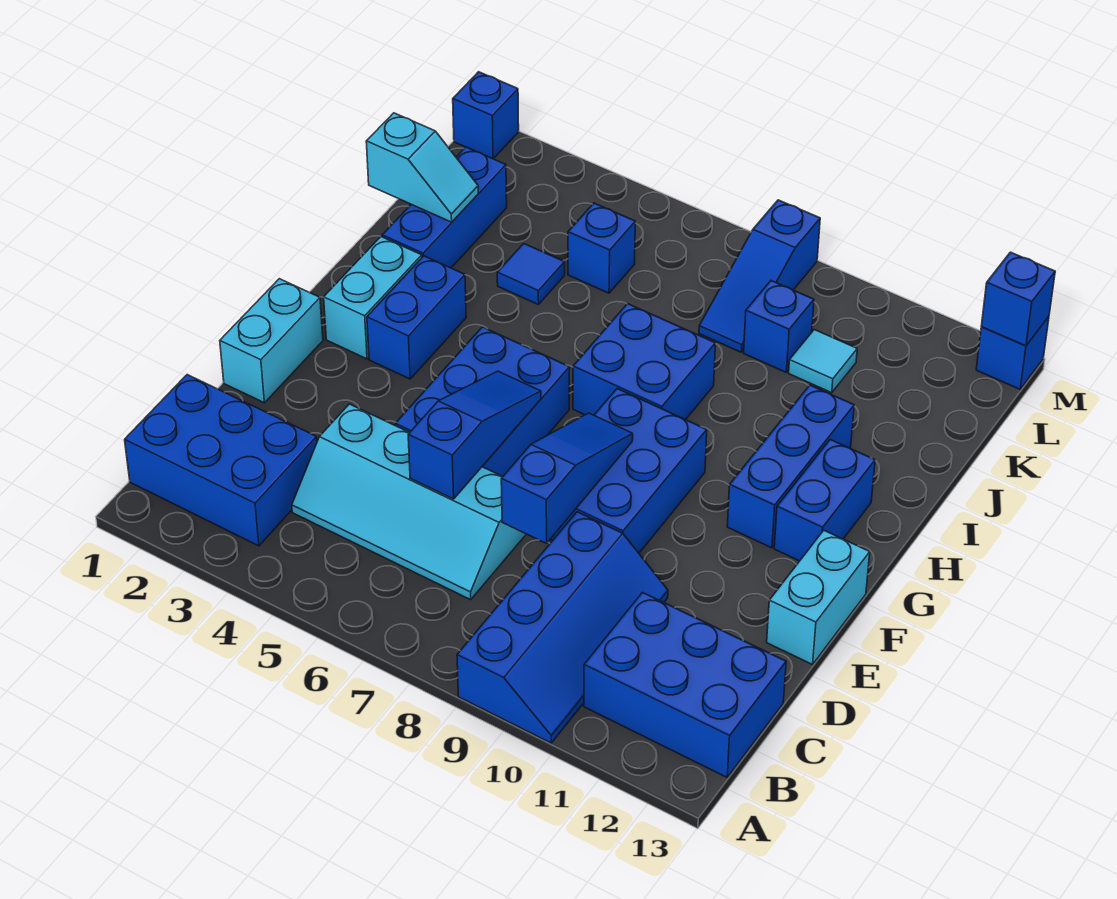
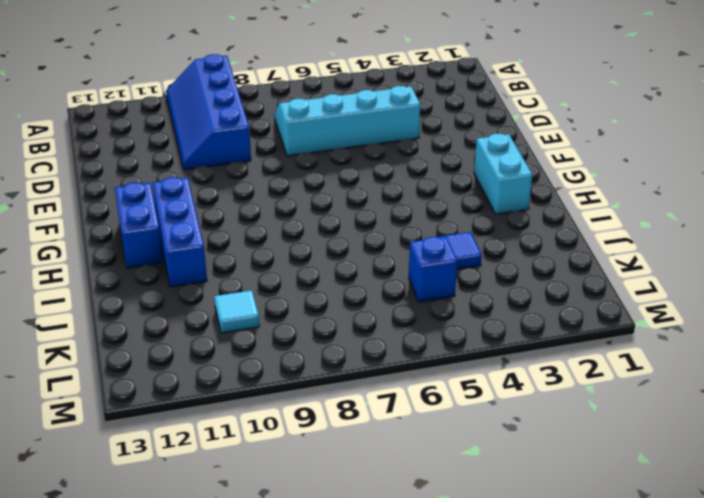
none -> blue 2x3 brick [125,375,317,546]
none -> blue 2x3 brick [584,593,786,777]
none -> cyan 1x2 brick [220,279,323,403]

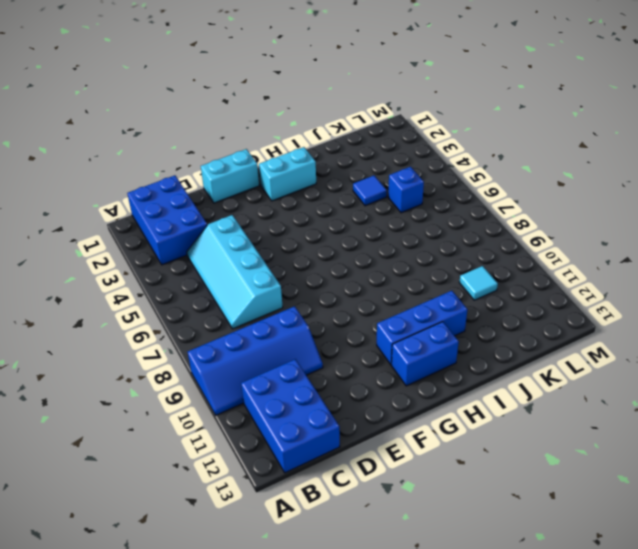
none -> blue 2x3 brick [395,327,570,476]
none -> blue 2x3 brick [550,389,707,553]
none -> cyan 1x2 brick [767,530,870,665]

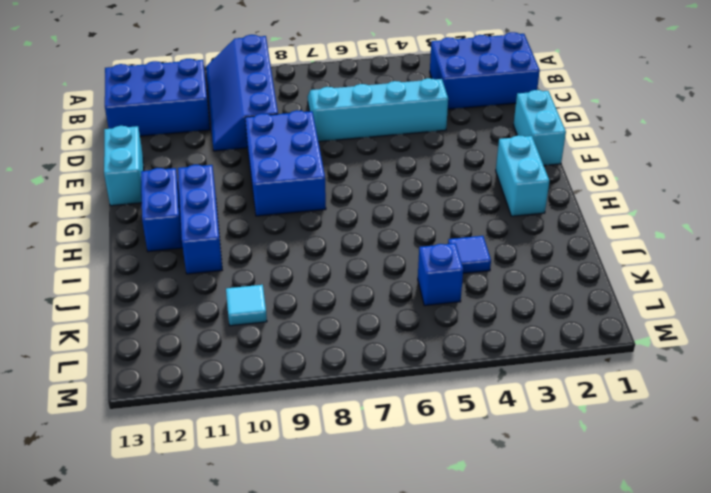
none -> blue 2x3 brick [395,327,570,476]
none -> blue 1x2 brick [367,256,466,379]
none -> blue 2x2 brick [573,304,716,420]

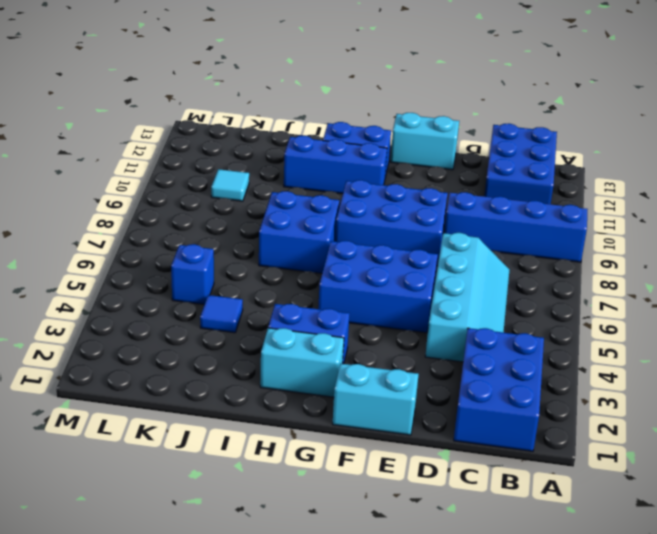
none -> blue 1x3 brick [382,147,507,268]
none -> blue 1x3 slope [699,200,820,352]
none -> blue 1x1 brick [744,281,814,372]

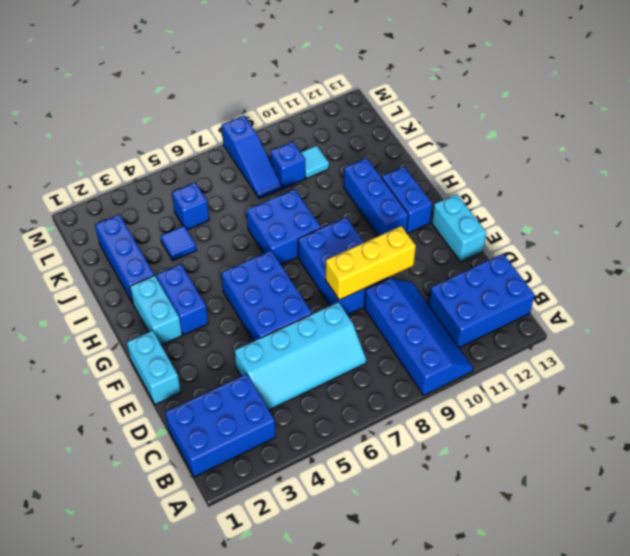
yellow 1x3 brick [326,226,416,300] -> blue 1x3 slope [501,413,633,543]
none -> blue 1x1 brick [453,72,519,159]
none -> blue 1x1 brick [976,317,1049,389]
none -> blue 1x3 slope [408,371,541,499]

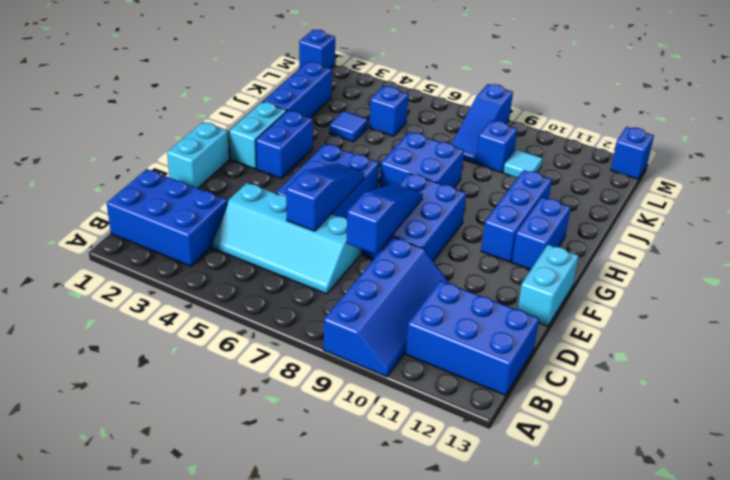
none -> cyan 1x2 slope [366,113,478,222]
none -> blue 1x1 brick [981,252,1055,346]

